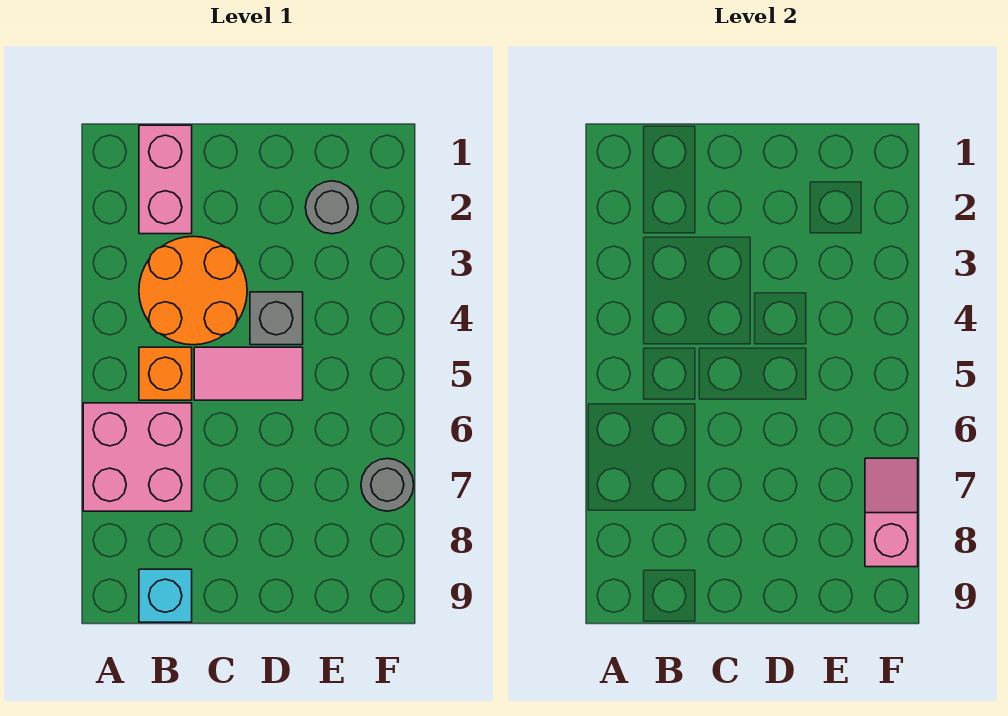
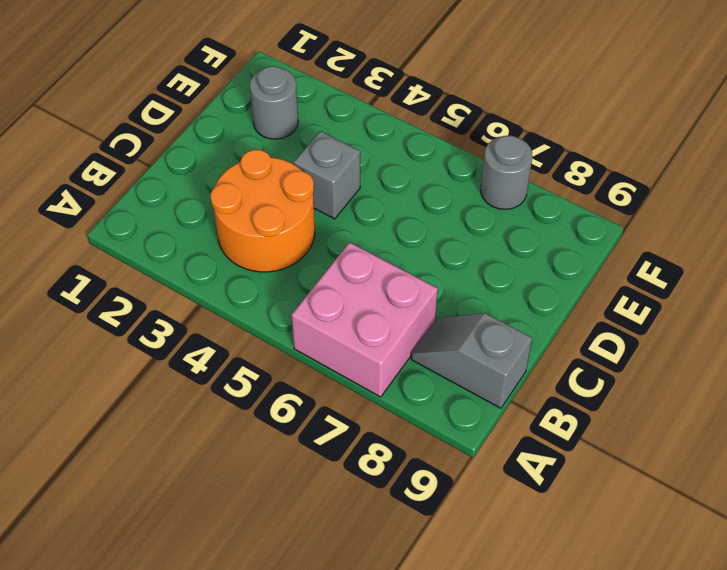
grey 1x2 slope [411,313,532,408] -> cyan 1x1 brick [139,569,192,622]
none -> pink 1x2 brick [139,125,192,234]
none -> orange 1x1 brick [139,347,192,400]

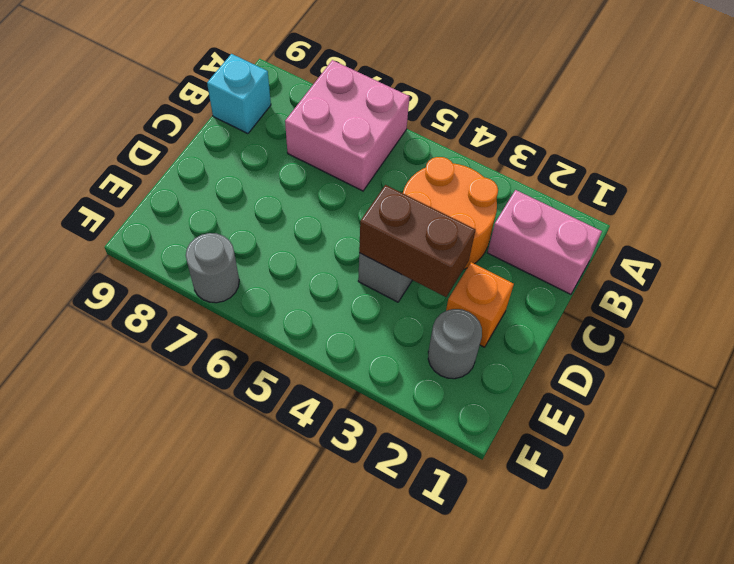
orange 1x1 brick [446,262,514,347] -> orange 1x1 brick moved to [139,347,192,400]
brown 1x2 brick [359,185,476,297] -> none
none -> pink 1x2 tile [194,347,303,400]
none -> pink 1x2 slope [865,458,918,567]

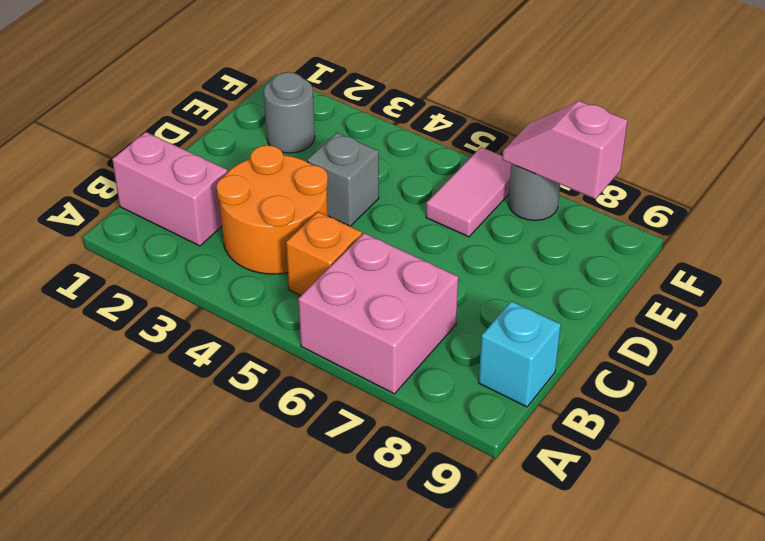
pink 1x2 tile [426,147,511,237] -> pink 1x2 tile moved to [194,347,303,400]

